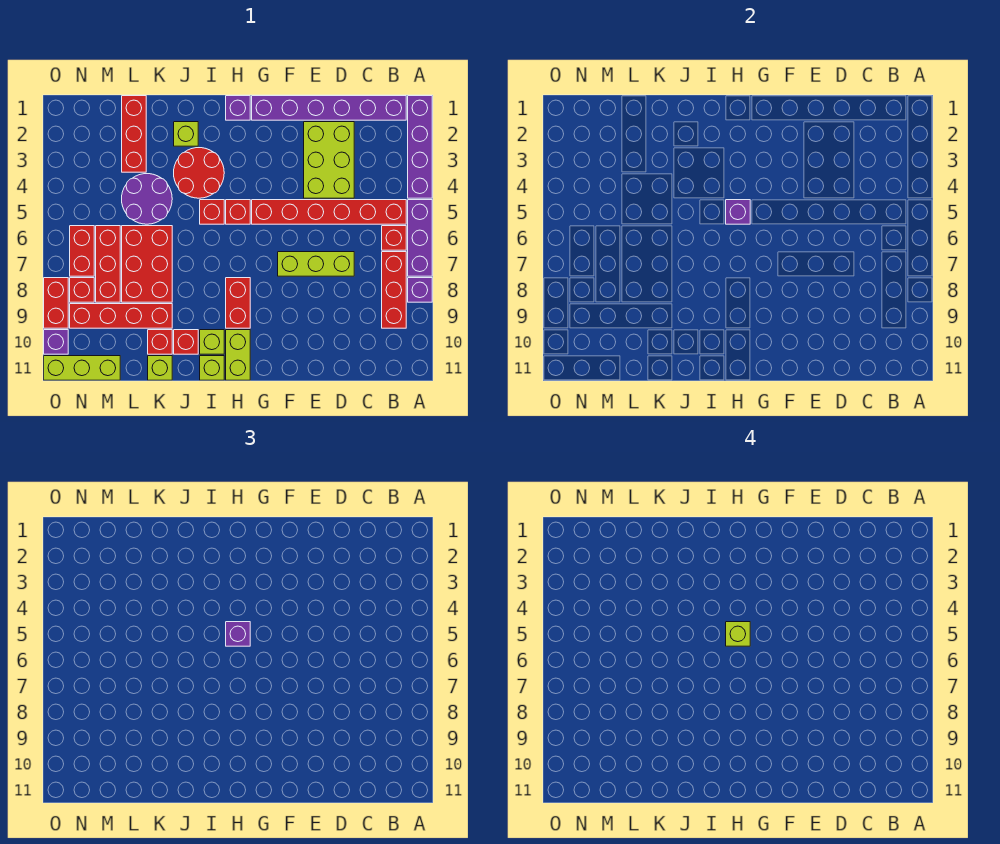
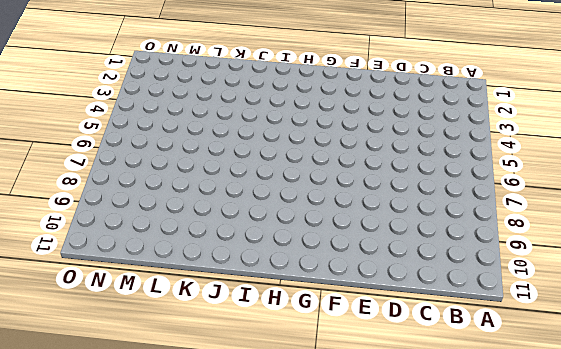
none -> purple 1x4 brick [408,96,432,198]
none -> purple 1x3 brick [408,200,432,276]
none -> purple 1x1 brick [408,278,432,302]
none -> purple 1x6 brick [252,96,406,120]

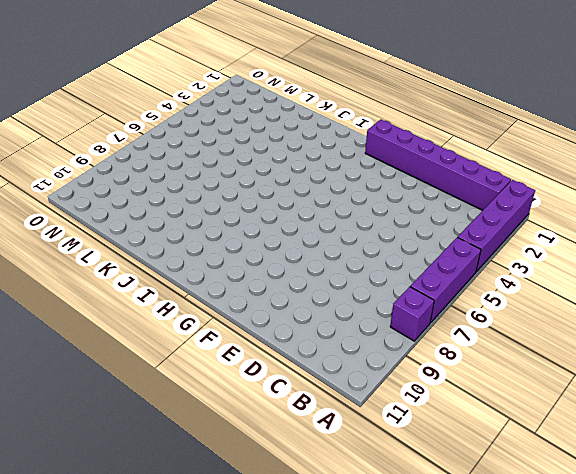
none -> red 1x6 brick [252,200,406,224]
none -> red 1x1 brick [382,226,406,250]
none -> red 1x3 brick [382,252,406,328]
none -> lime 2x3 brick [304,122,354,198]

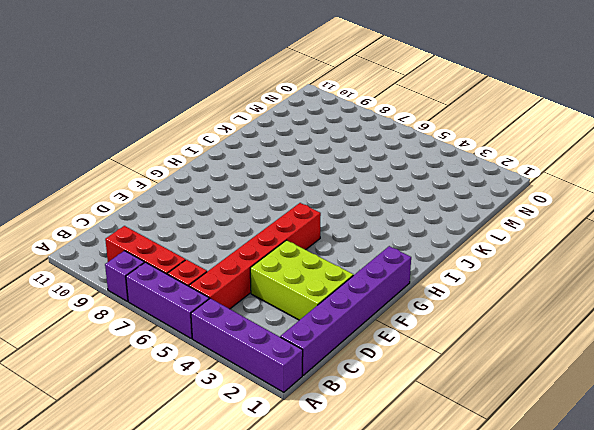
none -> lime 1x3 brick [278,252,354,276]
none -> purple 1x1 brick [226,96,250,120]
none -> red 1x1 brick [226,200,250,224]
none -> red 1x2 brick [226,278,250,328]

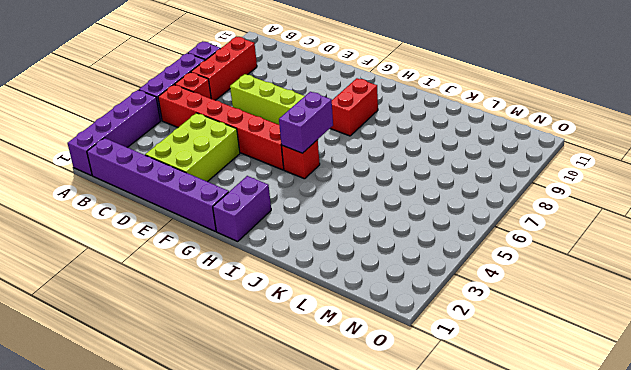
purple 1x2 brick [213,176,271,241] -> purple 1x1 brick [226,96,250,120]
purple 1x2 brick [279,92,333,153] -> purple 1x1 brick [726,200,750,224]
none -> lime 1x2 brick [226,330,250,380]
none -> red 2x2 round brick [174,148,224,198]
none -> red 1x1 brick [200,200,224,224]
none -> lime 1x1 brick [200,330,224,354]

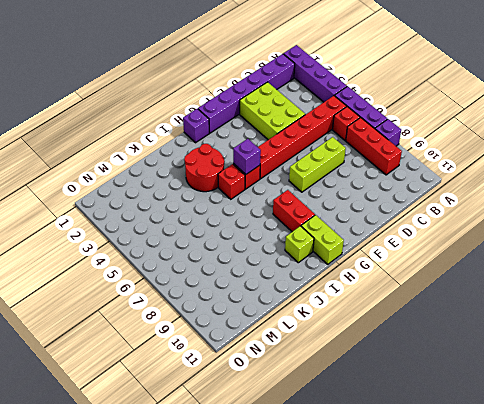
none -> lime 1x1 brick [200,356,224,380]
none -> lime 1x1 brick [174,122,198,146]
none -> red 1x1 brick [174,330,198,354]
none -> purple 2x2 round brick [122,174,172,224]

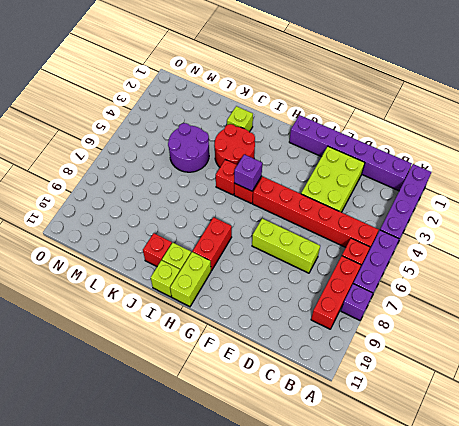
none -> purple 1x1 brick [226,96,250,120]
none -> red 2x3 brick [122,226,172,302]
none -> red 1x4 brick [70,304,172,328]
none -> red 1x1 brick [148,330,172,354]

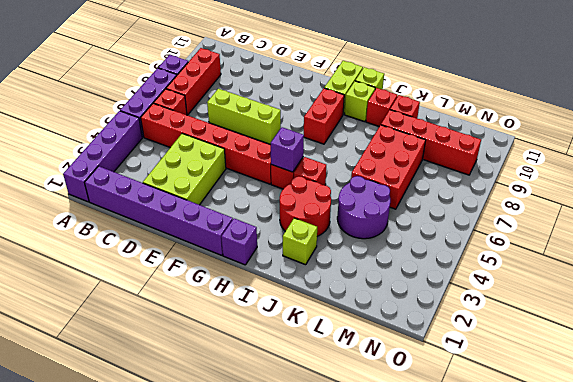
none -> lime 1x1 brick [148,356,172,380]
none -> red 1x3 brick [122,96,146,172]
none -> red 1x3 brick [96,226,120,302]
none -> lime 1x3 brick [44,356,120,380]

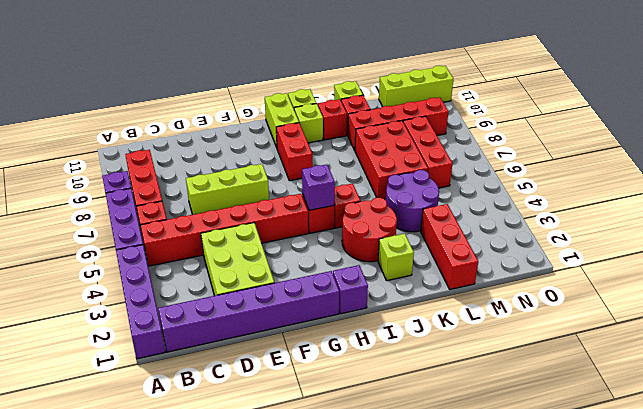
none -> red 1x2 brick [70,226,94,276]
none -> red 1x1 brick [70,278,94,302]
none -> red 1x2 brick [44,278,68,328]
none -> purple 1x1 brick [44,330,68,354]

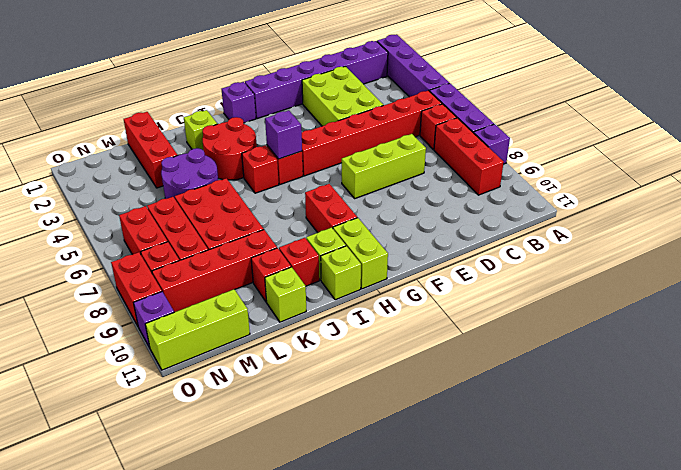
none -> purple 1x1 brick [226,622,250,646]
none -> lime 1x1 brick [726,622,750,646]

